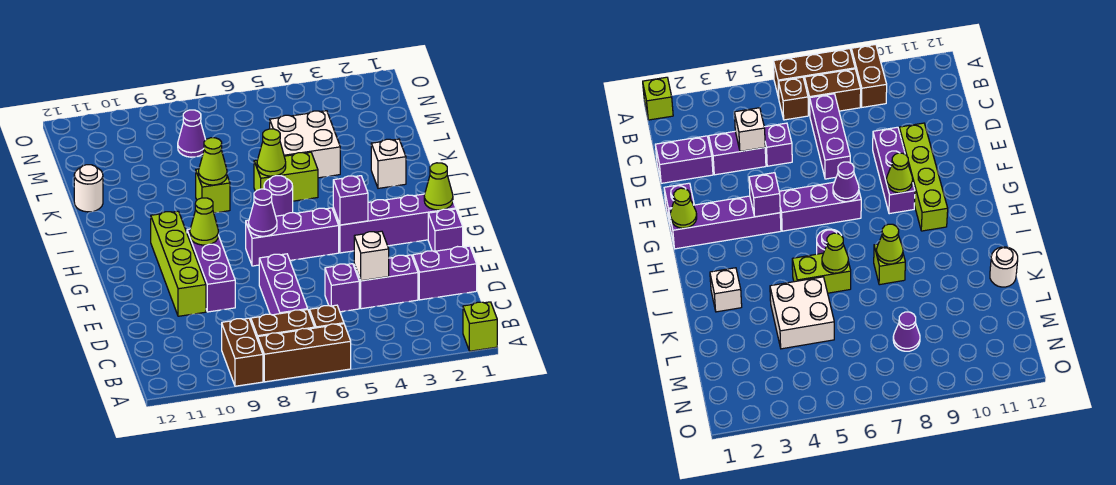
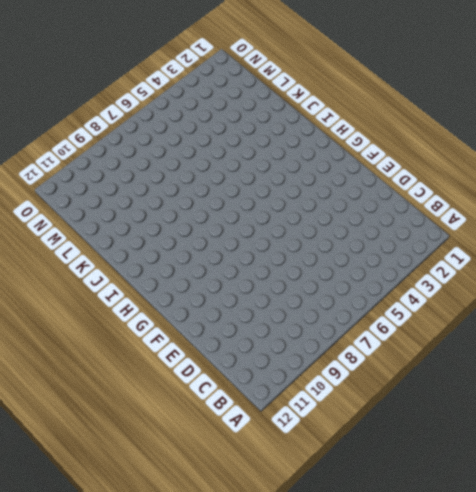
none -> lime 1x1 brick [463,302,497,351]
none -> brown 1x3 brick [258,324,351,382]
none -> brown 1x2 brick [222,318,263,386]

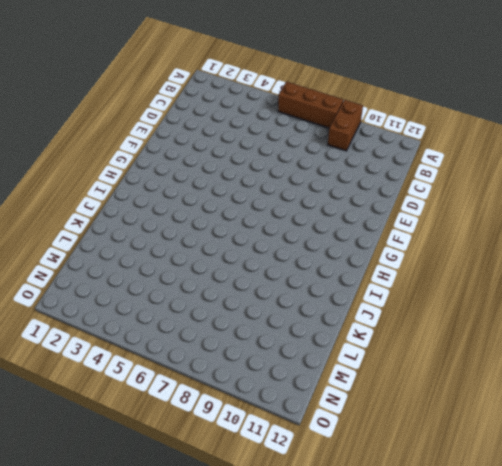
none -> lime 1x1 brick [463,302,497,351]
none -> brown 1x1 brick [309,305,344,328]
none -> brown 1x2 brick [250,310,315,340]

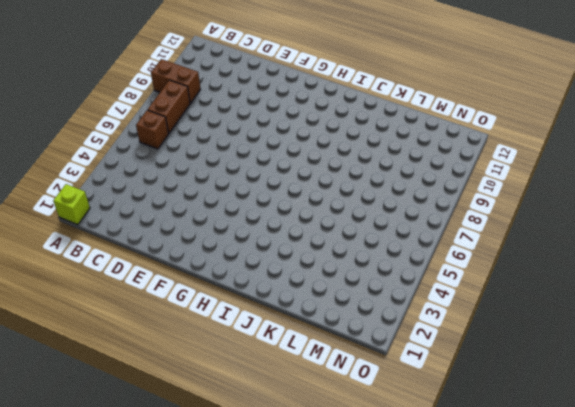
none -> brown 1x3 brick [258,324,351,382]
none -> purple 1x3 brick [259,254,308,315]
none -> purple 1x2 brick [413,246,477,300]

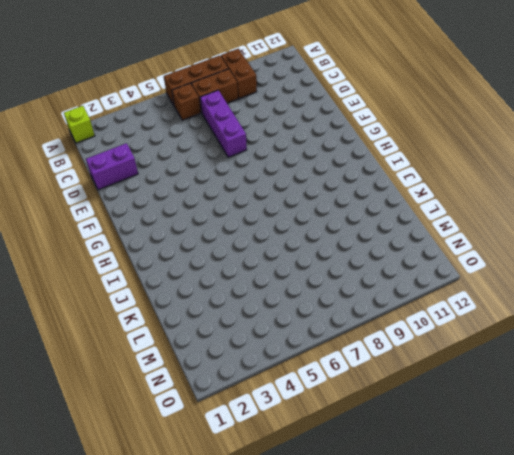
none -> purple 1x2 brick [354,255,418,309]
none -> purple 1x1 brick [325,264,359,312]
none -> purple 1x3 brick [187,229,235,312]

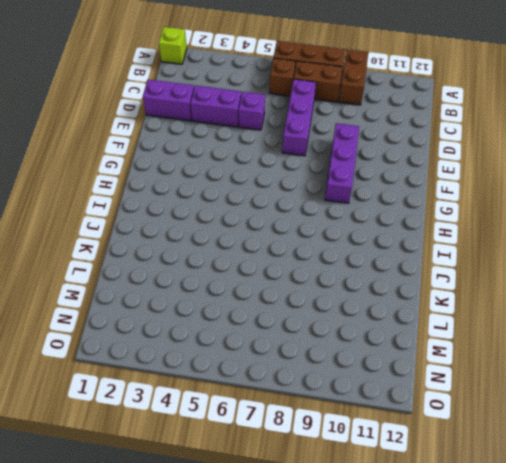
none -> lime 1x4 brick [151,211,206,316]
none -> purple 1x1 brick [428,209,463,251]
none -> purple 1x4 brick [333,194,456,253]

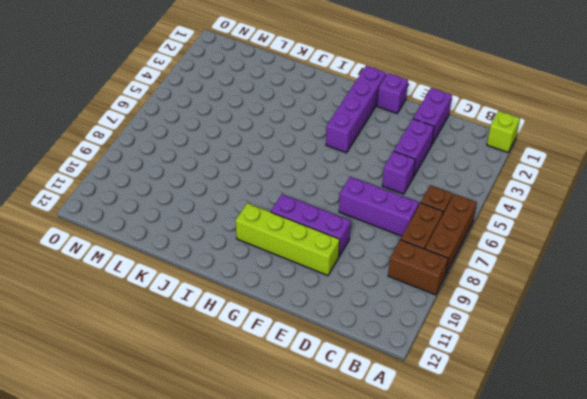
none -> purple 1x3 brick [246,208,339,266]
none -> purple 1x1 round brick [264,176,293,216]
none -> white 1x1 brick [371,139,406,188]

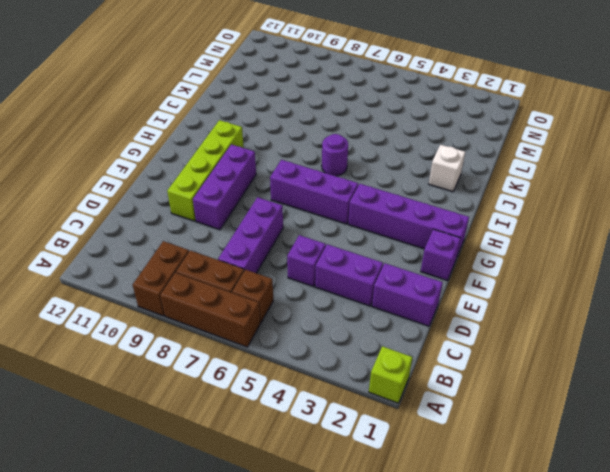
none -> lime 1x2 brick [254,152,318,201]
none -> lime 1x1 brick [196,169,230,213]
none -> white 2x2 brick [270,111,340,178]

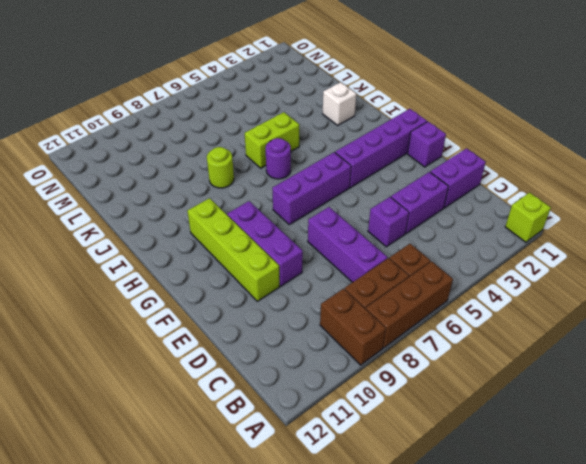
lime 1x1 round brick [207,147,234,188] -> lime 1x1 brick [196,169,230,213]
none -> white 2x2 brick [270,111,340,178]
none -> white 1x1 round brick [74,165,103,212]
none -> purple 1x1 cone [178,110,205,157]

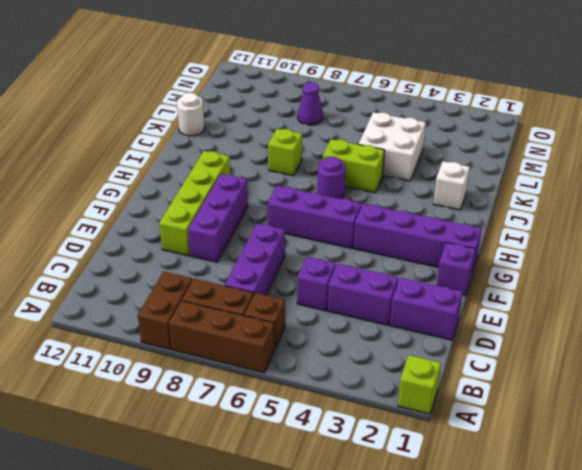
none -> white 1x1 brick [354,231,389,281]
none -> lime 1x1 cone [424,163,453,210]
none -> purple 1x1 brick [333,176,368,225]

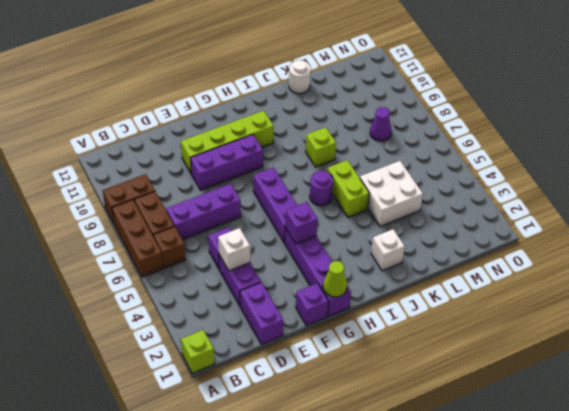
none -> purple 1x1 cone [249,189,277,236]
none -> lime 1x1 cone [190,198,218,245]
none -> lime 1x1 cone [257,129,286,176]

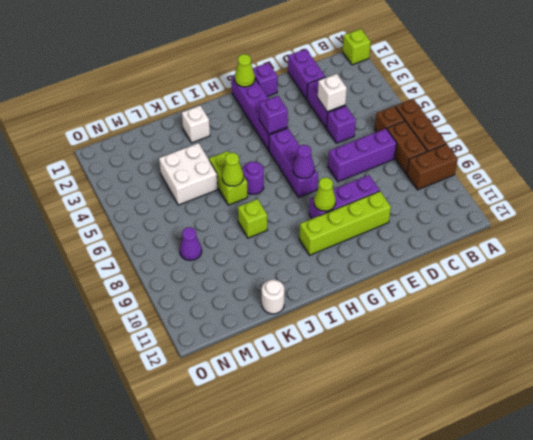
none -> lime 1x1 cone [199,138,227,185]

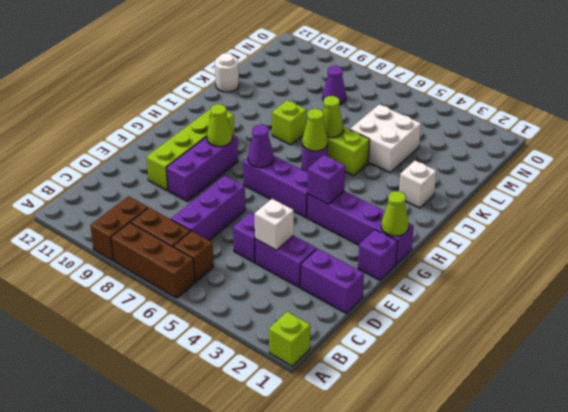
lime 1x1 cone [302,109,328,151] -> lime 1x1 cone moved to [199,138,227,185]

